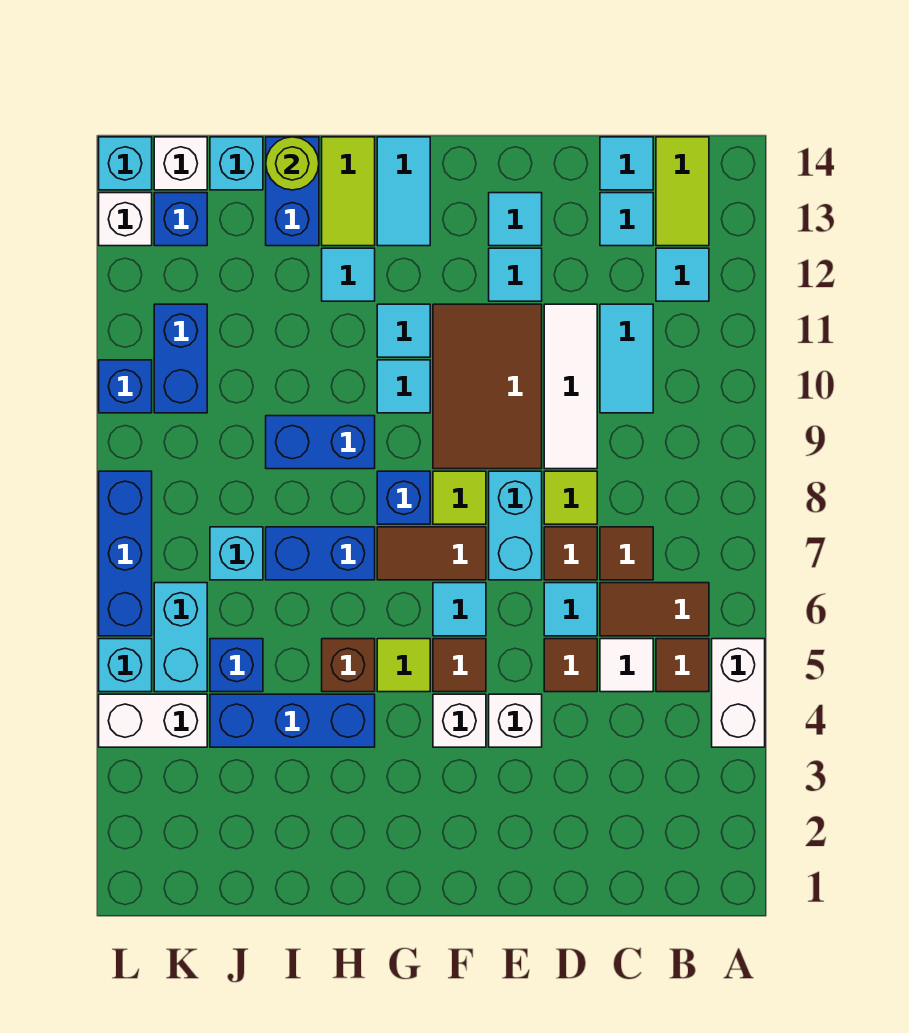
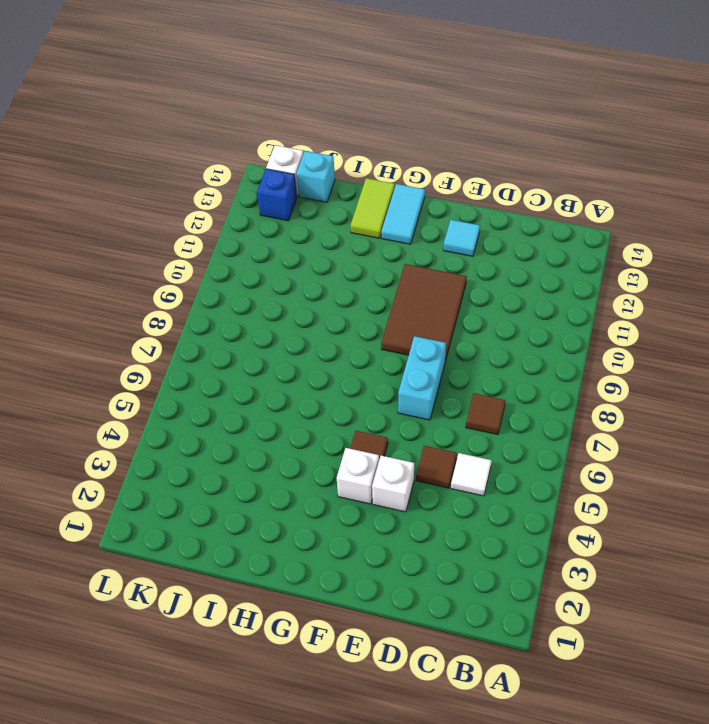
none -> white 1x2 brick [712,639,765,747]
none -> brown 1x1 tile [656,639,709,692]
none -> brown 1x2 tile [600,583,709,636]
none -> cyan 1x1 tile [656,248,709,301]

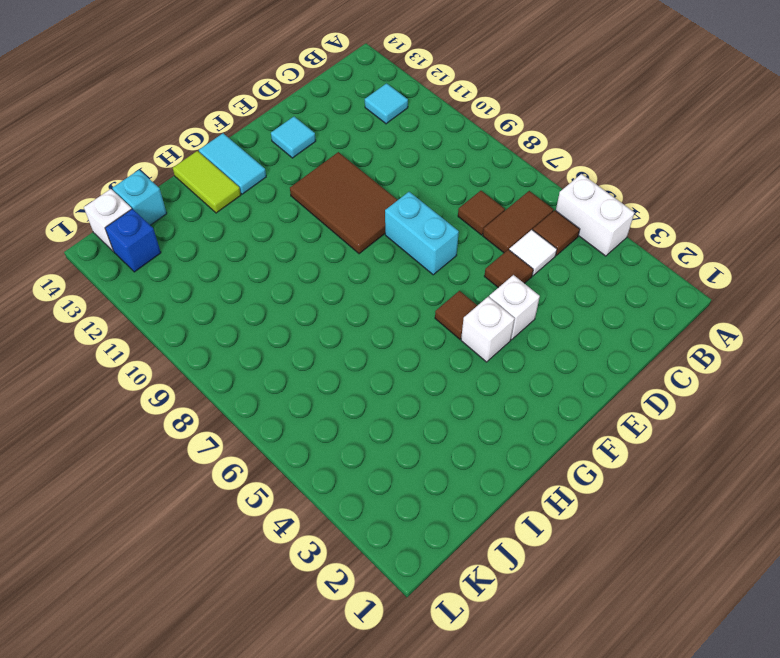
none -> lime 1x2 tile [656,137,709,246]
none -> cyan 1x2 tile [600,304,653,413]
none -> cyan 1x1 tile [600,193,653,246]
none -> cyan 1x1 tile [600,137,653,190]

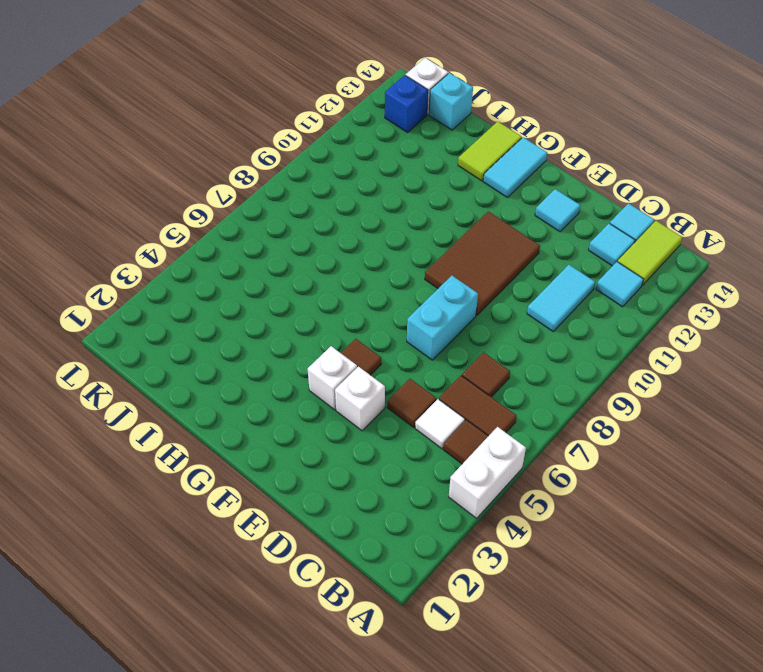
none -> cyan 1x1 tile [544,583,597,636]
none -> brown 1x1 tile [544,527,597,580]
none -> lime 1x1 tile [544,471,597,524]
none -> white 1x3 tile [544,304,597,469]

